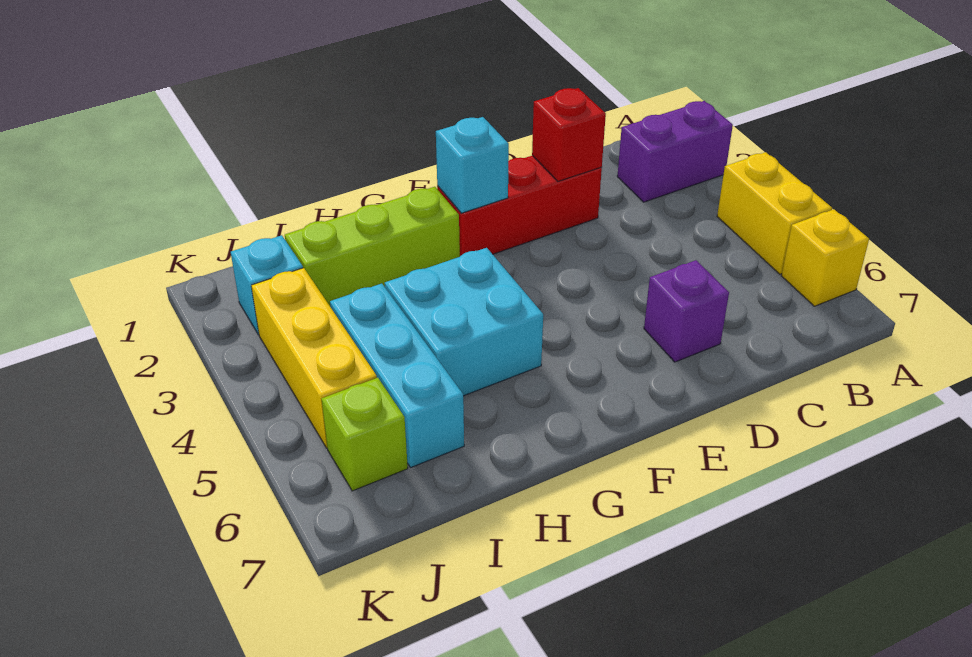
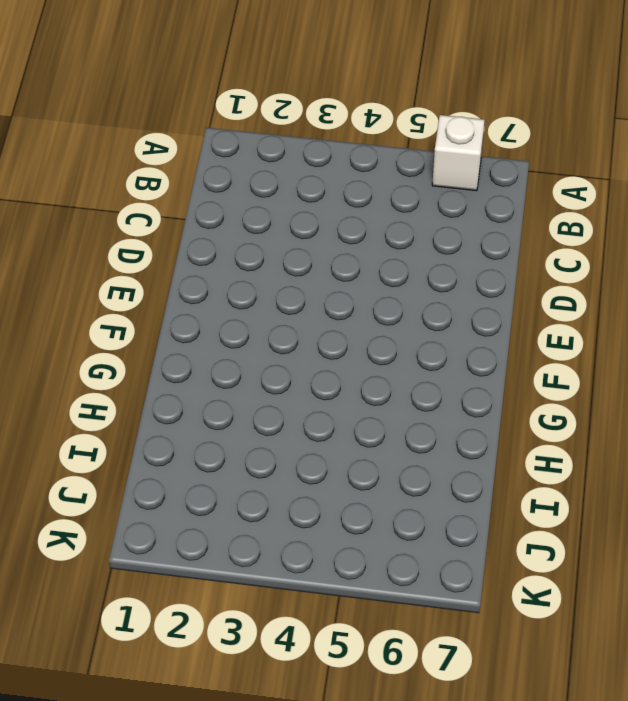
white 1x1 brick [432,115,485,191] -> yellow 1x1 brick [781,209,869,306]
none -> purple 1x2 brick [617,101,733,202]
none -> yellow 1x2 brick [717,152,832,274]
none -> red 1x3 brick [437,155,602,256]

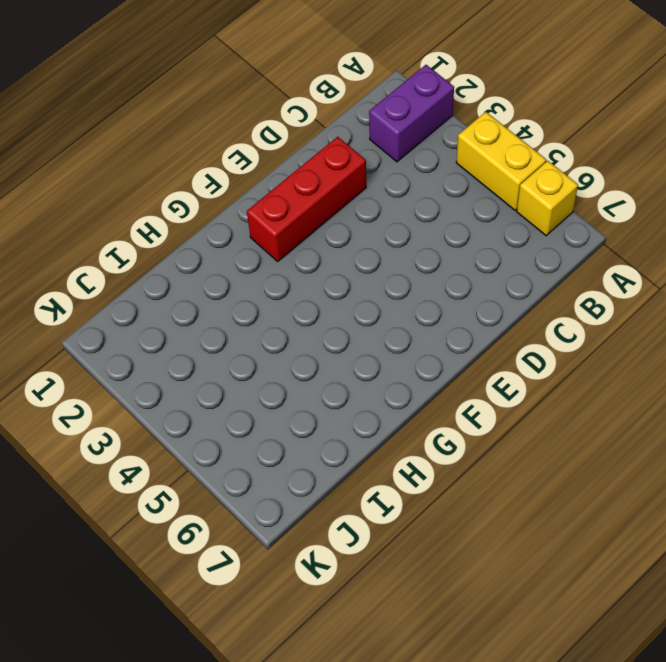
none -> purple 1x1 brick [644,260,729,362]
none -> lime 1x3 brick [285,187,460,306]
none -> cyan 2x2 brick [385,248,543,396]

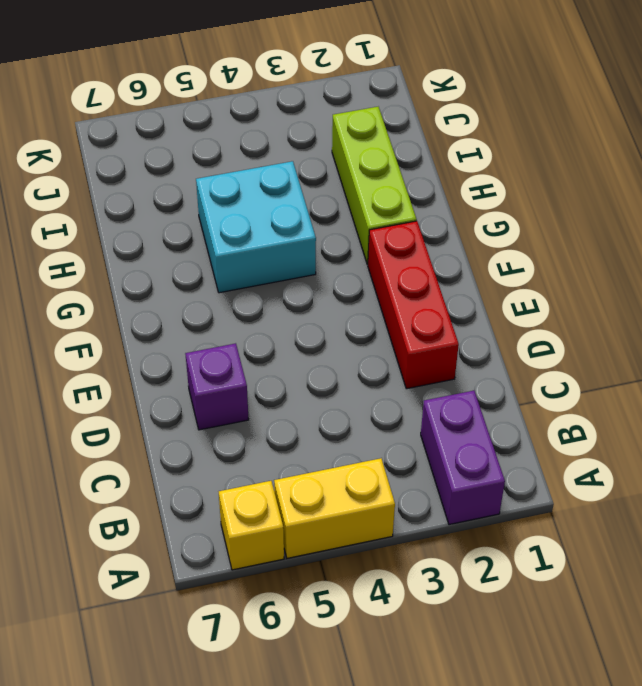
none -> cyan 1x3 brick [330,284,464,468]
none -> cyan 1x1 brick [231,235,303,335]
none -> yellow 1x3 brick [251,268,377,448]

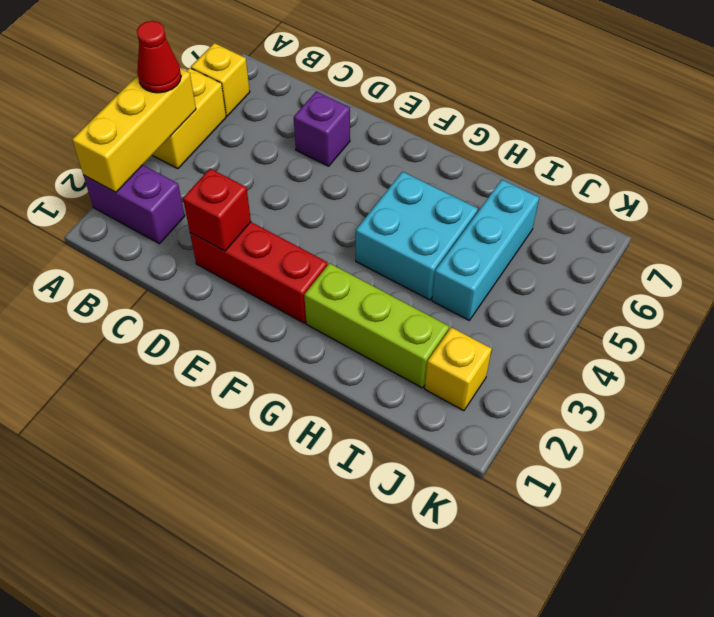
yellow 1x3 brick [72,68,196,192] -> yellow 1x3 brick moved to [251,268,377,448]
red 1x1 cone [137,21,181,93] -> none
yellow 1x1 brick [425,327,492,411] -> cyan 1x1 brick [231,235,303,335]
none -> lime 1x1 brick [322,378,408,491]
none -> cyan 1x1 brick [436,117,509,213]

